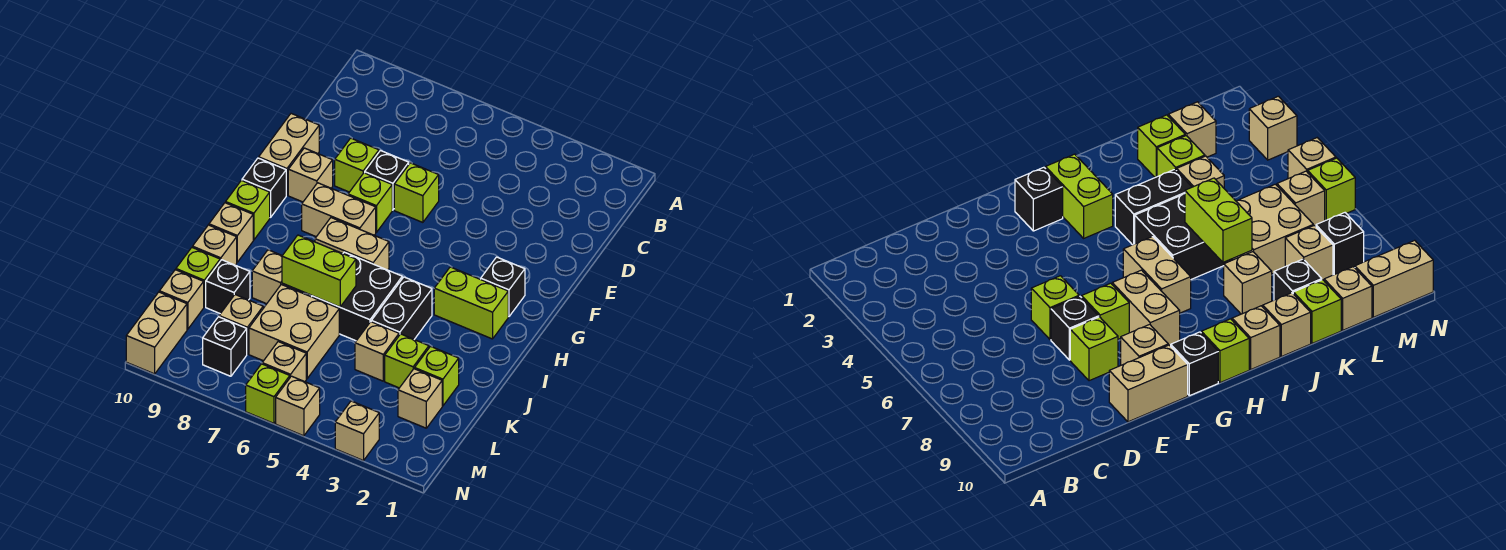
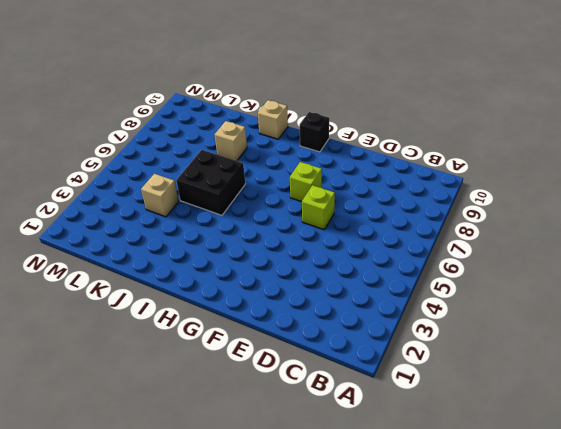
none -> black 1x1 brick [365,151,409,210]
none -> lime 1x1 brick [335,138,379,192]
none -> tan 1x2 brick [259,114,319,195]
none -> tan 1x1 brick [288,148,333,202]

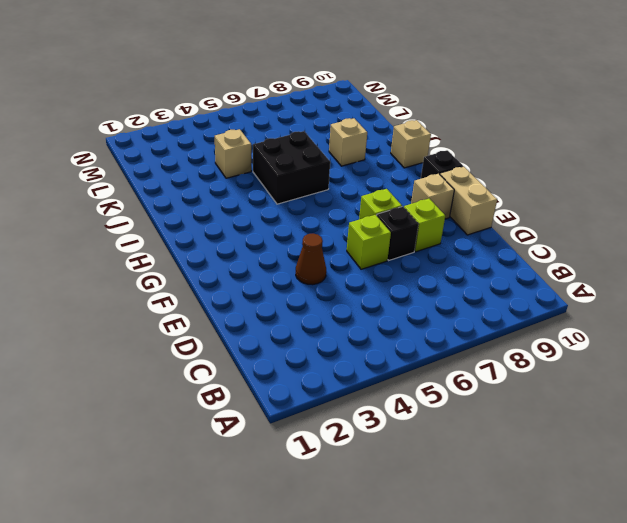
brown 1x1 cone [296,234,326,285] -> none
none -> black 1x1 brick [481,257,525,317]
none -> tan 1x2 brick [302,183,376,237]
none -> lime 1x2 brick [434,267,508,339]
none -> tan 1x2 brick [315,218,389,270]

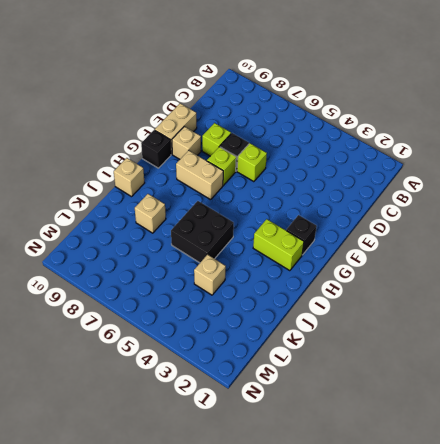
none -> tan 1x2 brick [315,218,389,270]
none -> lime 1x1 brick [226,180,270,240]
none -> black 1x2 brick [371,277,432,339]
none -> tan 1x1 brick [193,225,237,265]

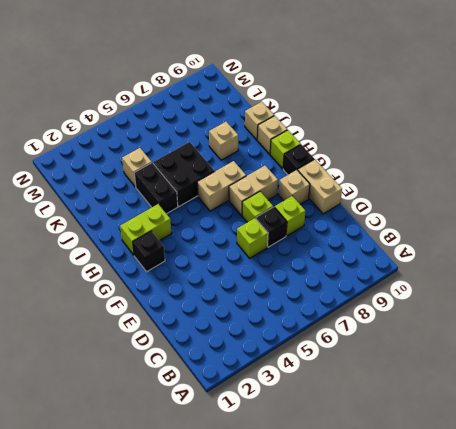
none -> lime 1x1 brick [415,346,459,406]
none -> lime 1x1 brick [385,334,429,388]
none -> tan 2x2 brick [249,284,339,379]
none -> black 1x1 brick [206,260,250,314]

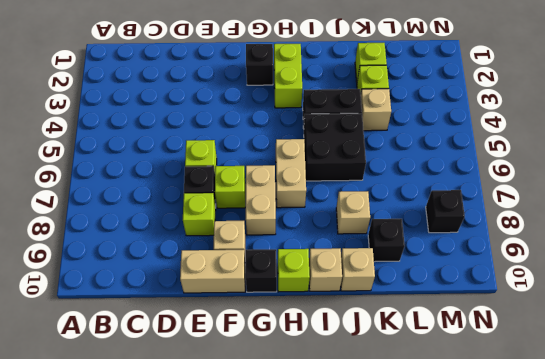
none -> tan 2x2 brick [249,284,339,379]
none -> lime 1x1 brick [176,247,220,307]
none -> tan 1x1 brick [398,369,442,428]
none -> tan 1x1 brick [219,295,263,354]

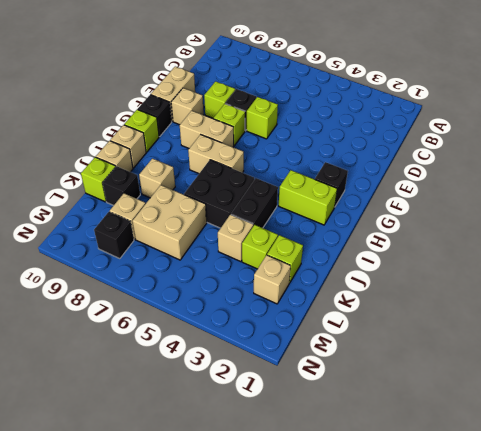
none -> tan 1x1 brick [159,270,204,329]
none -> tan 1x1 brick [262,342,306,382]
none -> tan 1x2 brick [126,292,187,374]
none -> tan 1x1 brick [335,401,379,461]

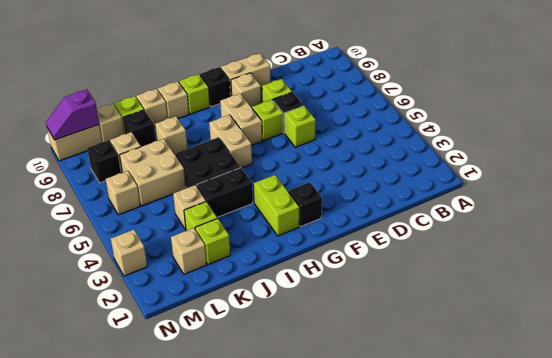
purple 1x2 slope [46,90,99,140] -> none
none -> tan 1x1 brick [276,376,320,436]
none -> lime 1x1 brick [246,364,290,423]
none -> lime 1x2 brick [282,235,356,307]

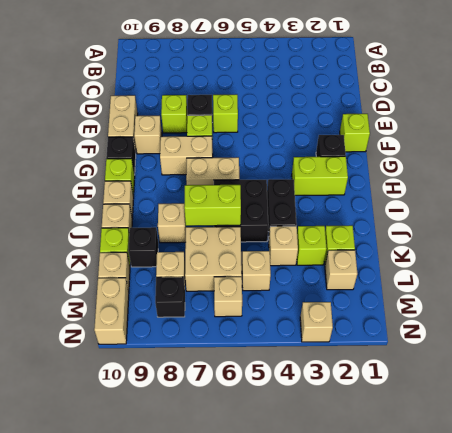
lime 1x1 brick [340,114,370,152] -> lime 1x1 brick moved to [246,364,290,423]
tan 1x1 brick [242,251,271,291] -> tan 1x1 brick moved to [276,376,320,436]

